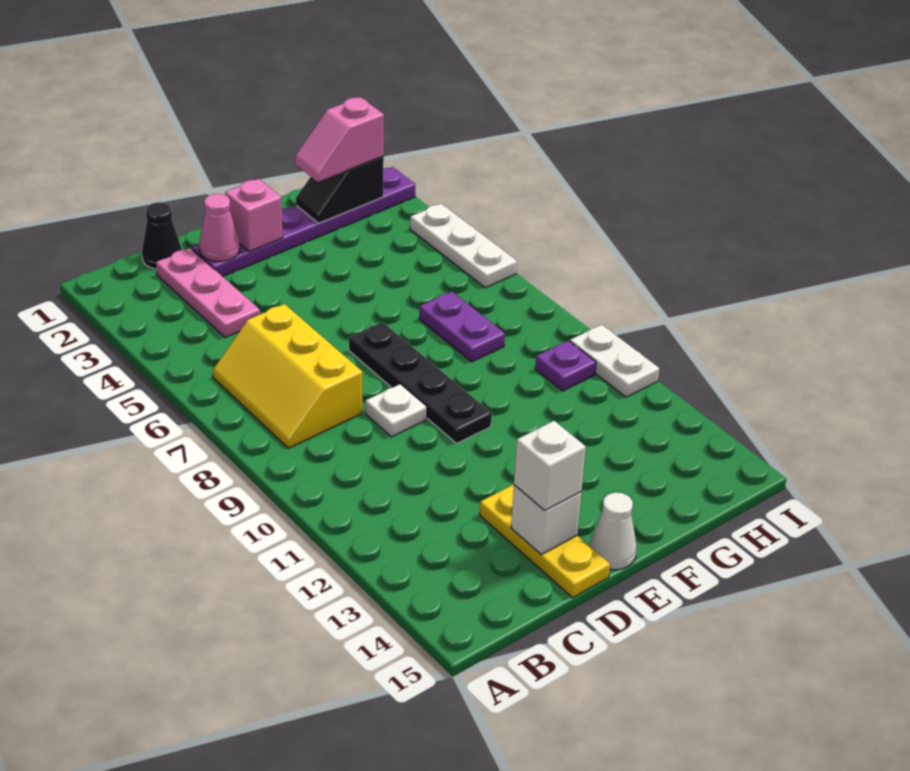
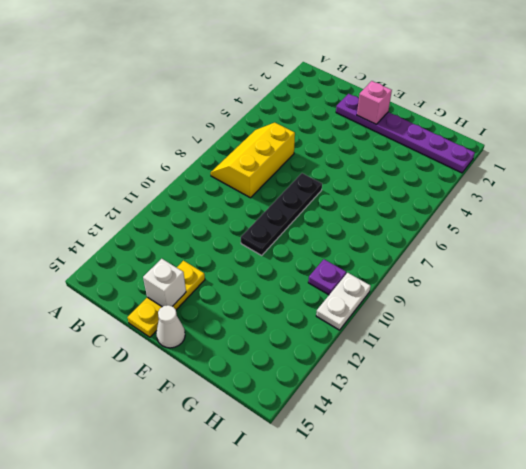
none -> black 1x1 cone [142,202,182,269]
none -> pink 1x3 plate [156,248,260,337]
none -> white 1x1 plate [365,384,427,437]

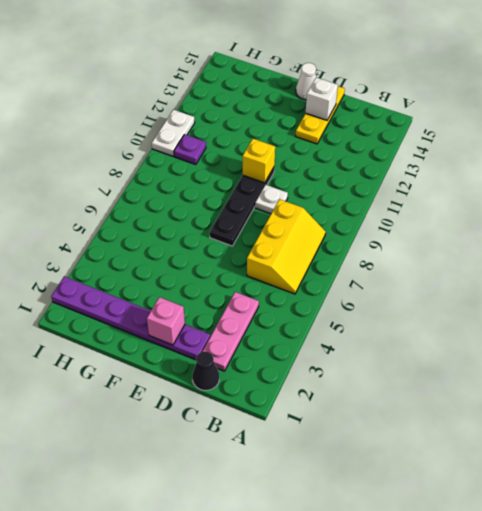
yellow 1x1 brick [243,139,275,183] -> none
none -> purple 1x2 plate [419,292,505,362]
none -> white 1x3 plate [410,204,517,288]
none -> pink 1x1 cone [199,194,240,262]

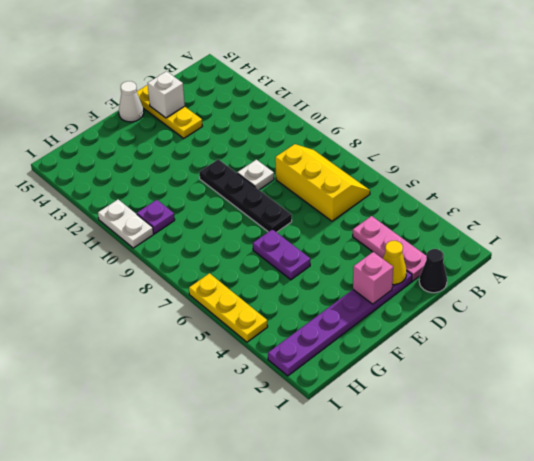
yellow 1x1 cone [383,241,407,285] -> pink 1x1 cone [199,194,240,262]
purple 1x2 plate [253,229,310,280] -> purple 1x2 plate moved to [419,292,505,362]
yellow 1x3 plate [189,273,268,342] -> white 1x3 plate [410,204,517,288]
none -> black 1x2 slope [296,157,384,223]
none -> white 1x1 brick [514,421,586,510]
none -> pink 1x2 slope [295,97,384,182]

